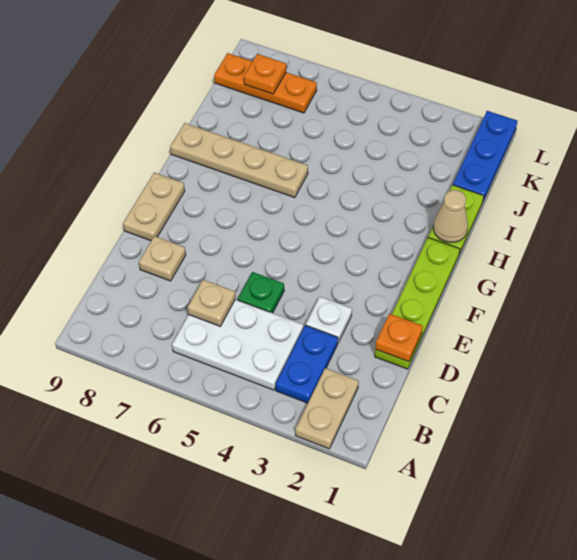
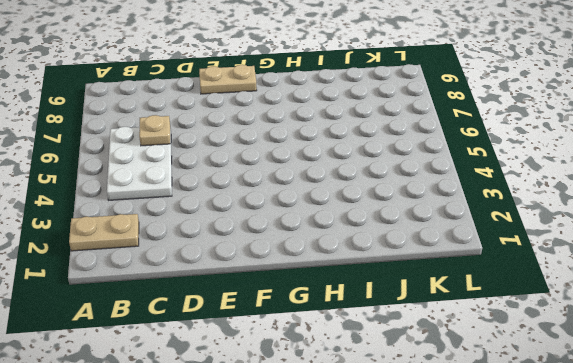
none -> blue 1x2 plate [276,325,338,403]
none -> lime 1x4 plate [375,238,460,369]
none -> white 1x1 plate [306,297,352,343]

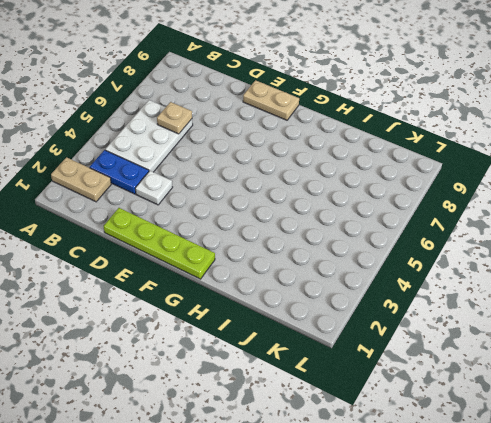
none -> green 1x1 plate [238,272,284,313]
none -> tan 1x1 plate [139,236,186,281]
none -> lime 1x2 plate [428,185,484,254]

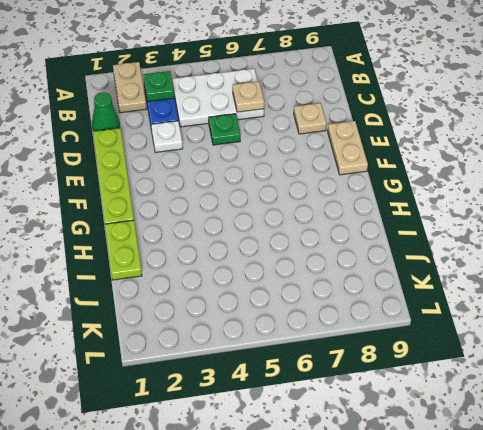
green 1x1 plate [143,71,174,102] -> none
green 1x1 cone [92,92,120,131] -> none
none -> tan 1x4 plate [170,123,308,198]
none -> blue 1x3 plate [453,111,517,201]
none -> orange 1x3 plate [214,53,317,113]

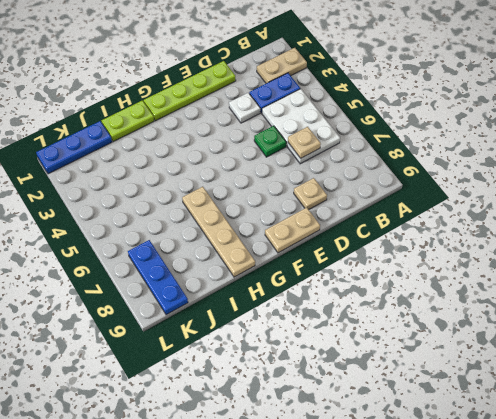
blue 1x3 plate [128,240,188,315] -> orange 1x3 plate [214,53,317,113]
none -> orange 1x1 plate [375,314,423,362]
none -> tan 1x1 cone [433,190,468,243]
none -> orange 1x1 plate [244,54,286,94]

